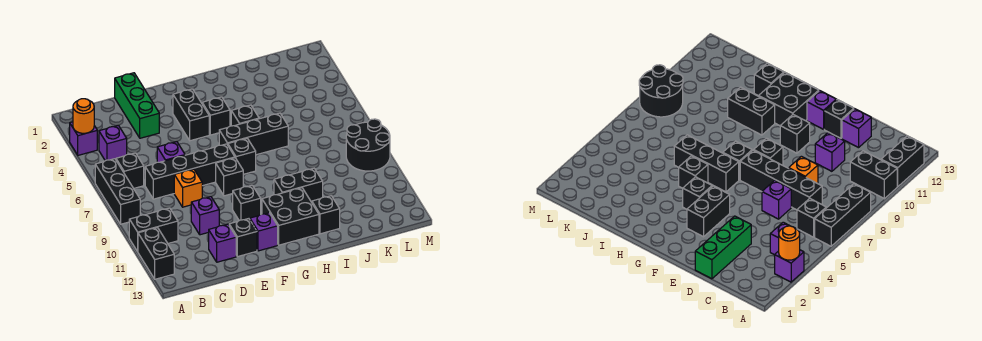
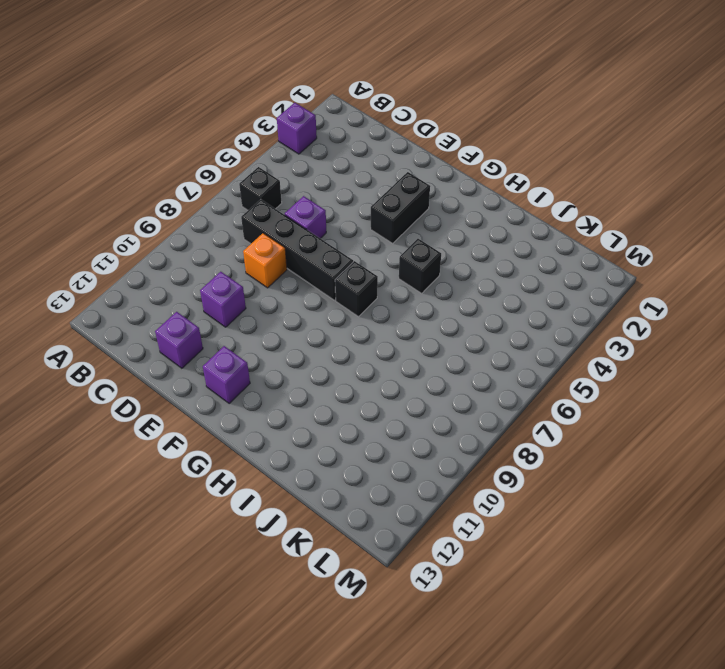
none -> black 1x3 brick [95,159,140,224]
none -> black 1x2 brick [129,208,178,252]
none -> black 1x2 brick [138,228,174,279]

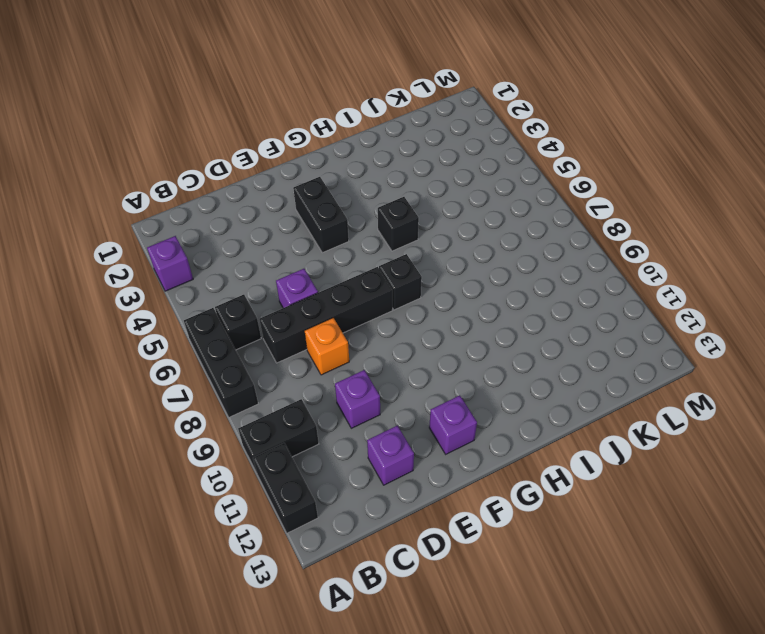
none -> purple 1x1 brick [99,125,127,161]
none -> green 1x3 brick [115,73,159,138]
none -> black 1x1 brick [229,219,257,257]

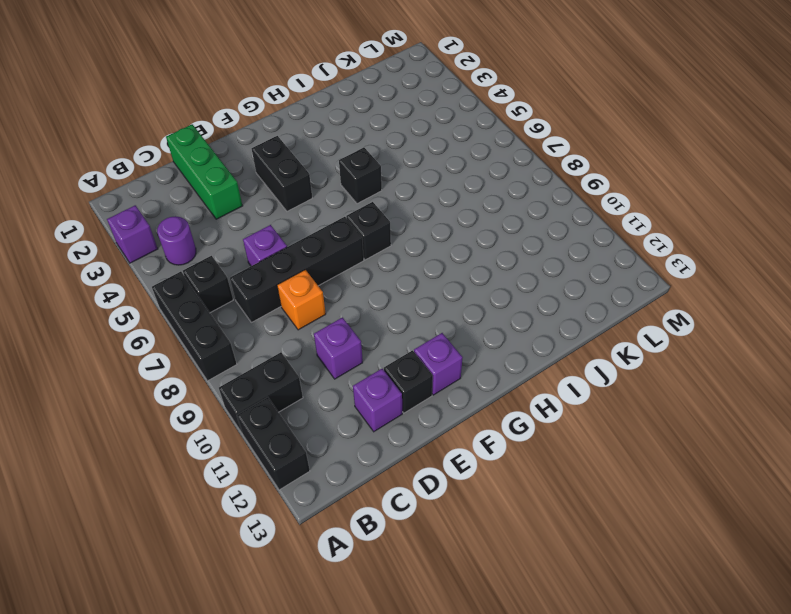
purple 1x1 round brick [157,216,196,265] -> purple 1x1 brick [99,125,127,161]
none -> black 1x1 brick [216,158,243,196]
none -> black 1x1 brick [233,185,261,221]
none -> black 1x1 brick [202,97,230,135]

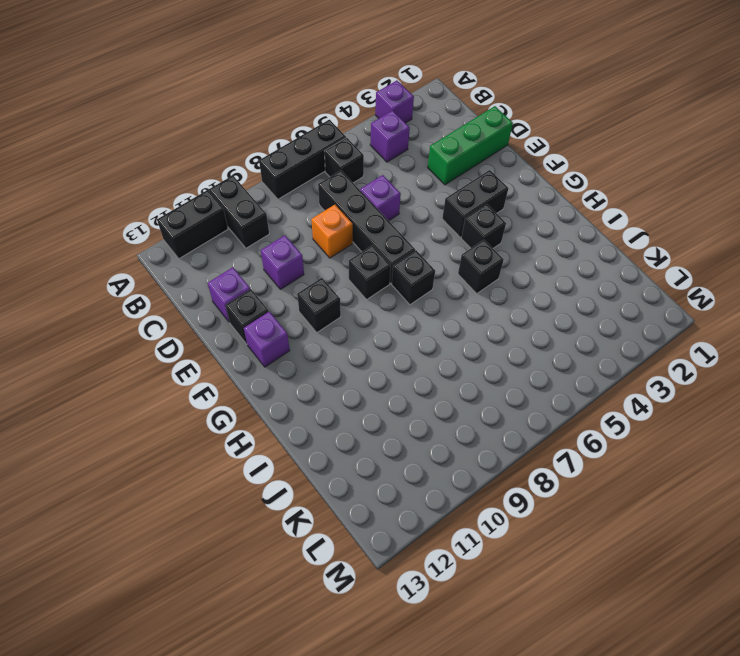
none -> black 1x3 brick [219,113,288,155]
none -> black 2x2 brick [262,188,319,245]
none -> black 1x2 brick [274,168,323,202]

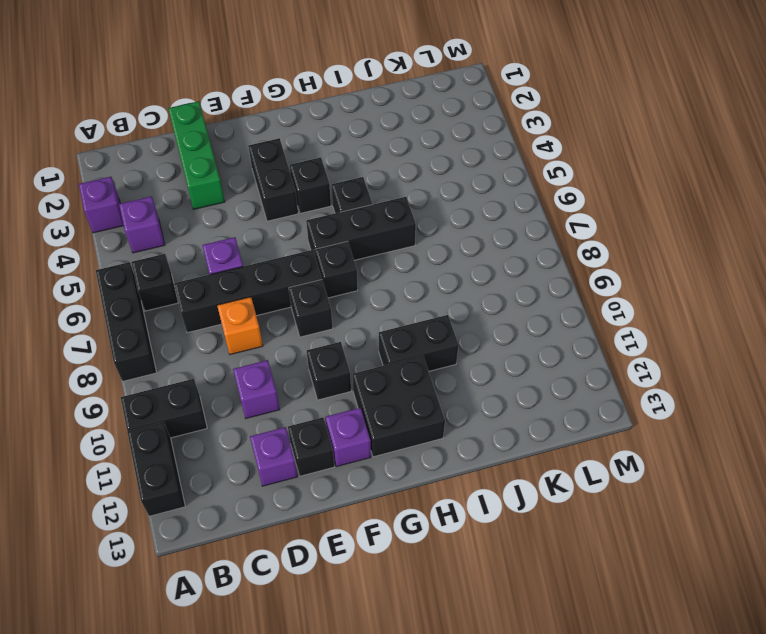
none -> black 1x1 brick [312,196,340,234]
none -> black 2x2 round brick [346,119,390,171]
none -> orange 1x1 round brick [73,99,94,133]

